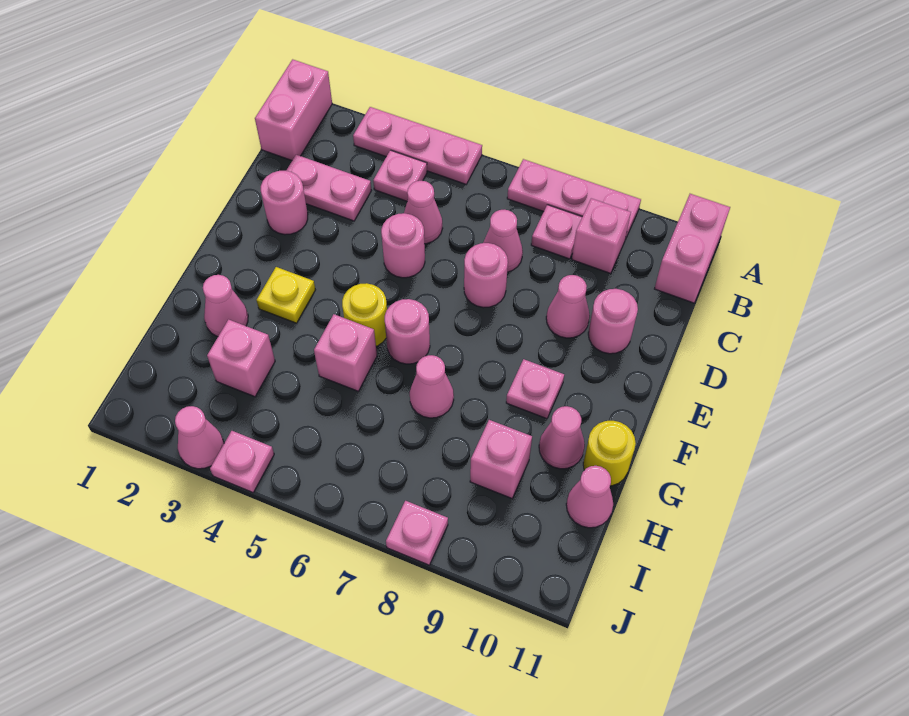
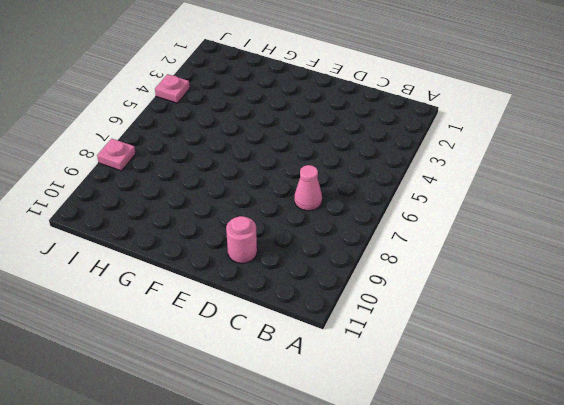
none -> pink 1x2 brick [255,59,332,161]
none -> pink 1x3 plate [353,107,482,184]
none -> pink 1x3 plate [507,159,641,240]
none -> pink 1x2 brick [655,194,730,303]

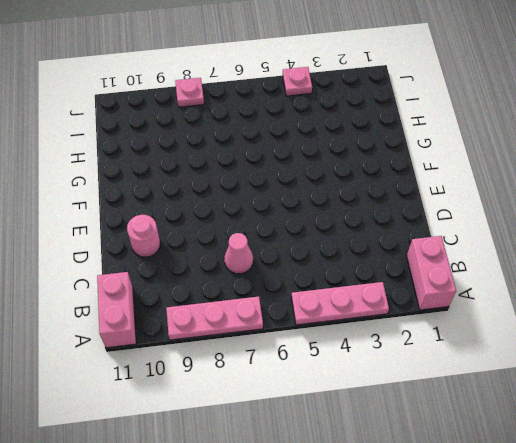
none -> pink 1x1 plate [373,150,427,201]
none -> pink 1x1 plate [531,205,582,259]
none -> pink 1x1 brick [572,198,631,274]
none -> pink 1x2 plate [286,155,371,221]

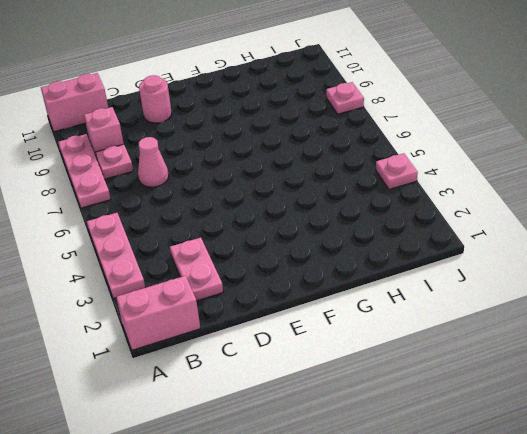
none -> pink 1x1 plate [373,150,427,201]
none -> pink 1x1 cone [404,181,443,244]
none -> pink 1x1 round brick [261,171,308,235]
none -> pink 1x1 round brick [381,213,425,278]

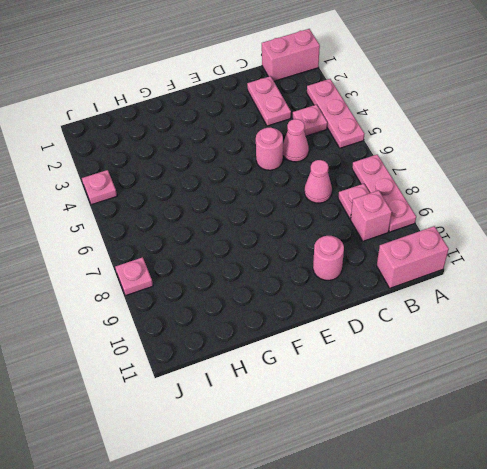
none -> pink 1x1 round brick [261,171,308,235]
none -> pink 1x1 round brick [464,243,508,308]
none -> pink 1x1 cone [546,275,590,338]
none -> yellow 1x1 plate [256,267,315,323]

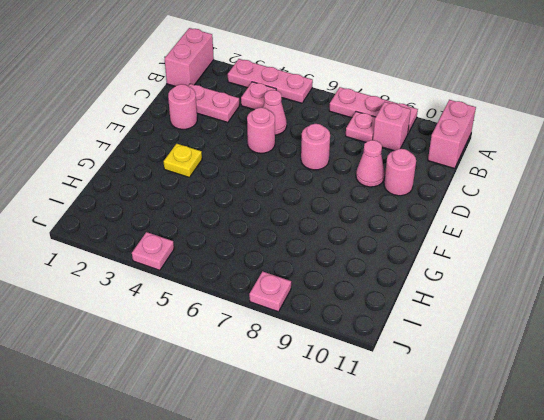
none -> pink 1x1 cone [483,210,523,272]
none -> yellow 1x1 round brick [342,283,387,346]
none -> pink 1x1 round brick [385,299,430,364]
none -> pink 1x1 plate [506,359,564,419]

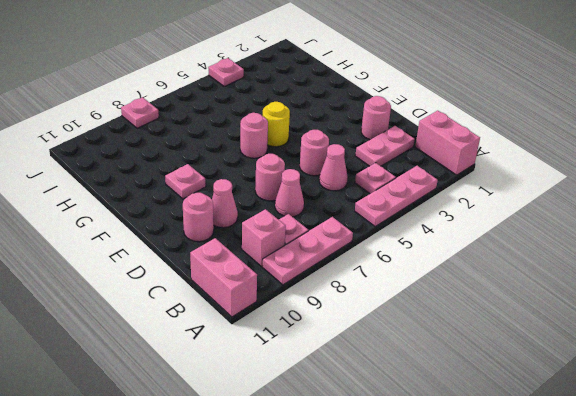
none -> yellow 1x1 plate [256,267,315,323]
none -> pink 1x1 cone [203,275,248,337]
none -> pink 1x1 brick [314,314,377,391]
none -> pink 1x1 cone [410,355,454,418]

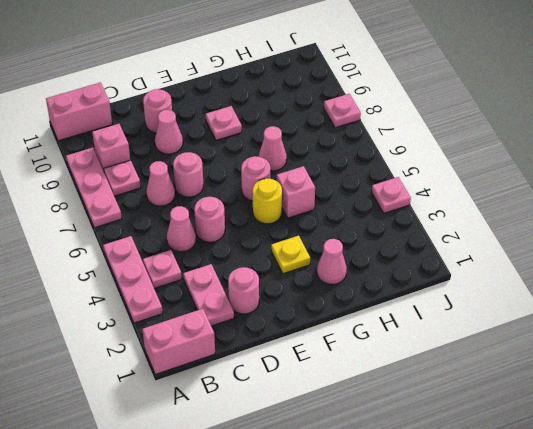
none -> pink 1x1 cone [539,406,585,469]
none -> yellow 1x1 round brick [583,421,636,486]
none -> pink 1x1 brick [207,320,275,397]
none -> pink 1x1 brick [470,420,532,498]

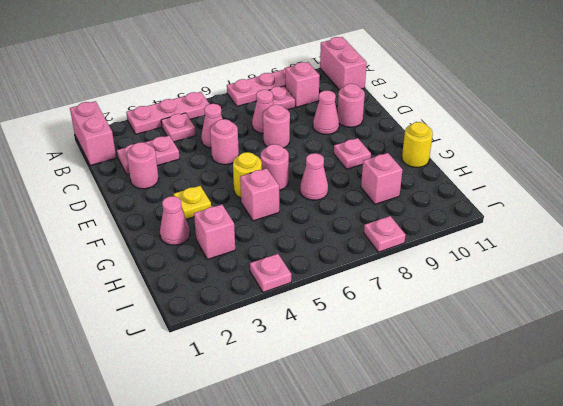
none -> pink 1x1 cone [539,406,585,469]
none -> pink 1x1 cone [566,466,613,528]
none -> pink 1x1 cone [175,406,224,469]

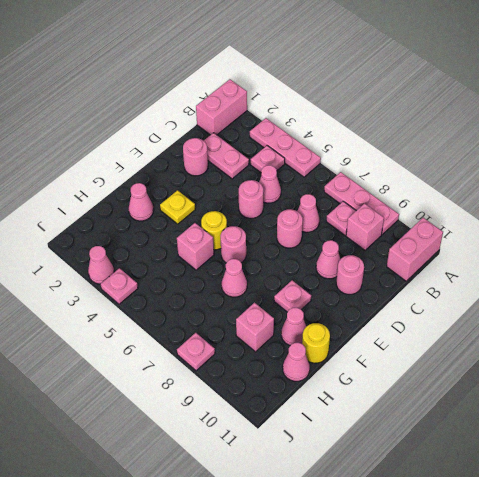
none -> pink 1x1 brick [207,320,275,397]

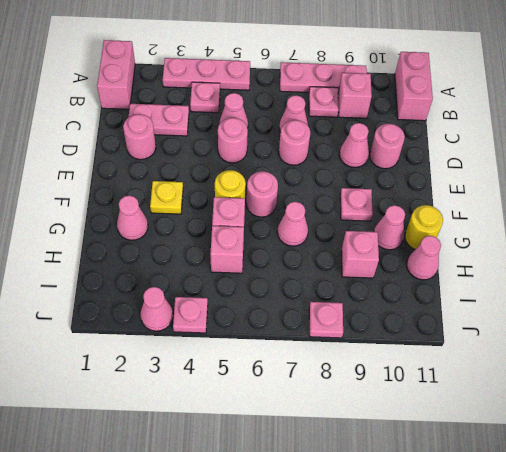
pink 1x1 brick [210,226,244,273] -> pink 1x1 brick moved to [207,320,275,397]

